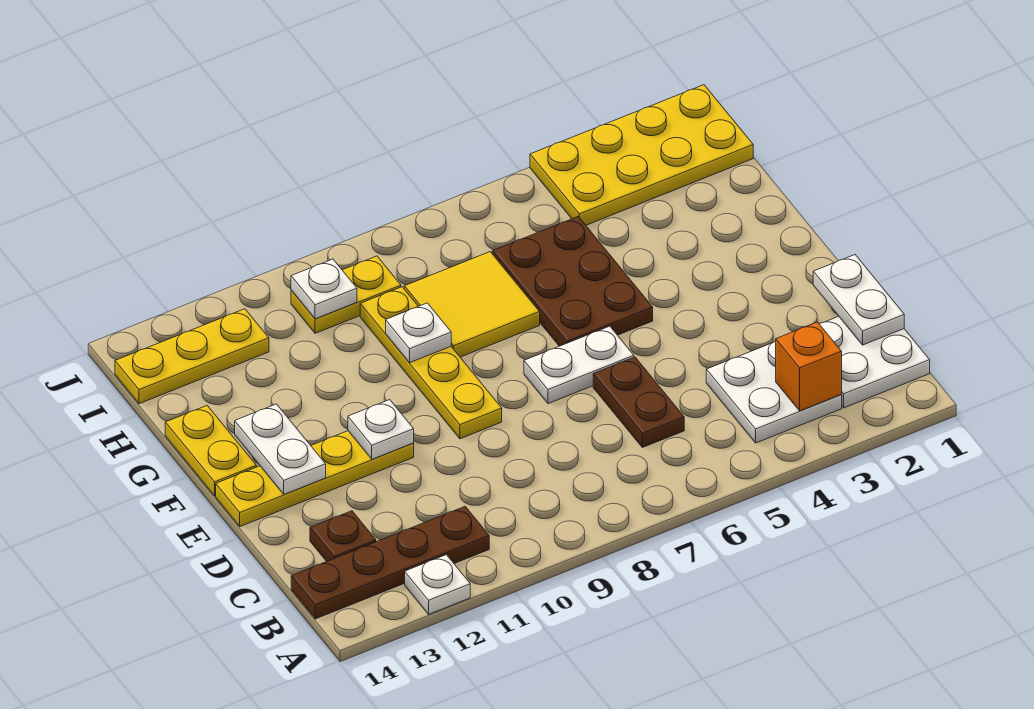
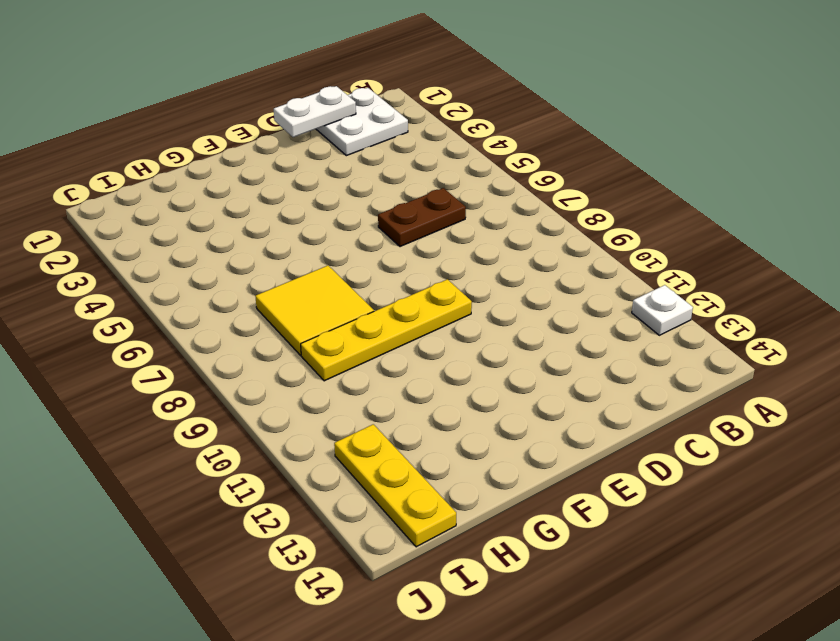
none -> white 2x2 plate [706,341,842,443]
none -> brown 1x4 plate [291,507,489,619]
none -> brown 1x1 plate [310,511,376,561]

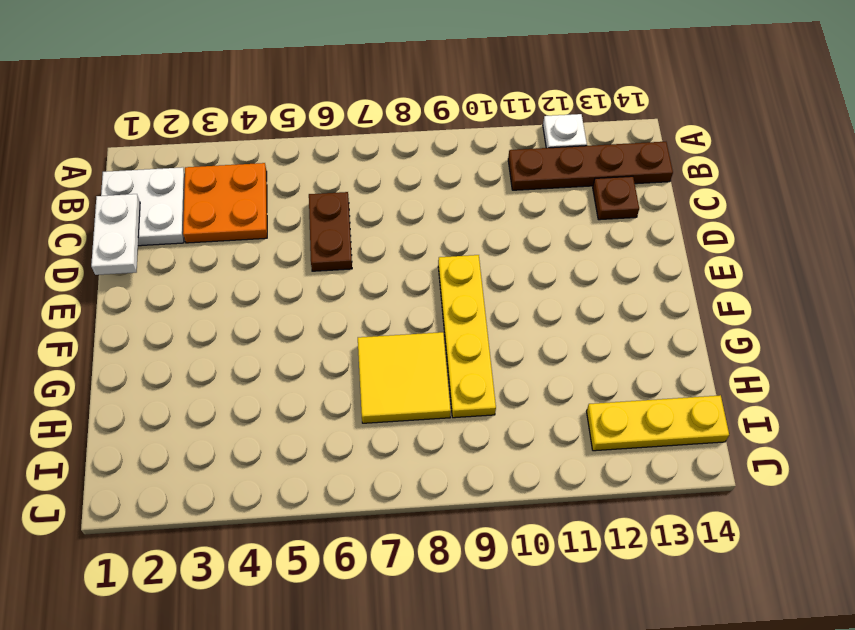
orange 2x2 plate [183,163,267,243] -> white 2x2 plate [706,341,842,443]
none -> white 1x2 plate [524,326,634,404]
none -> yellow 1x4 plate [216,431,414,527]
none -> brown 2x3 plate [492,217,653,346]

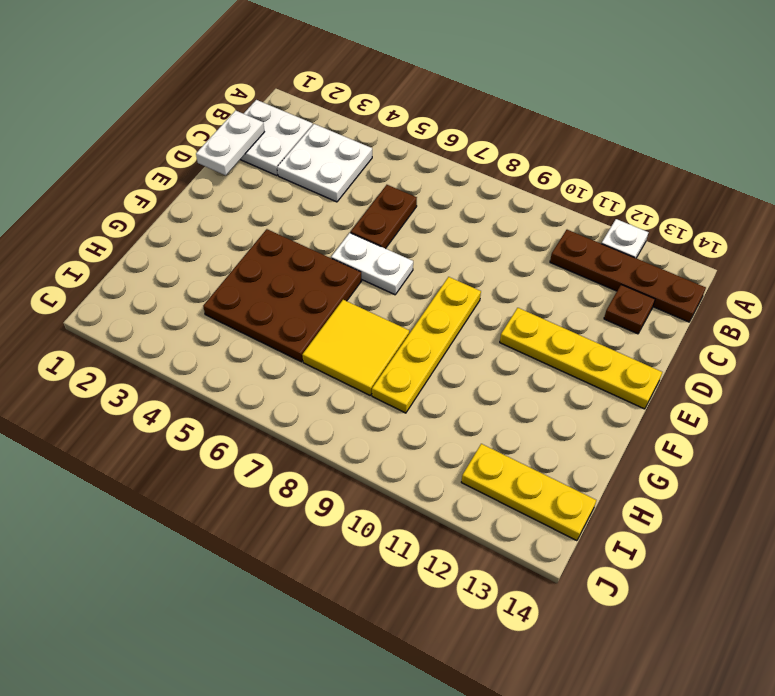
brown 3x3 plate [203,229,362,362] -> brown 2x3 plate [492,217,653,346]
none -> yellow 1x2 plate [165,406,256,496]
none -> yellow 2x4 plate [530,85,753,225]
none -> yellow 1x2 plate [291,256,401,333]

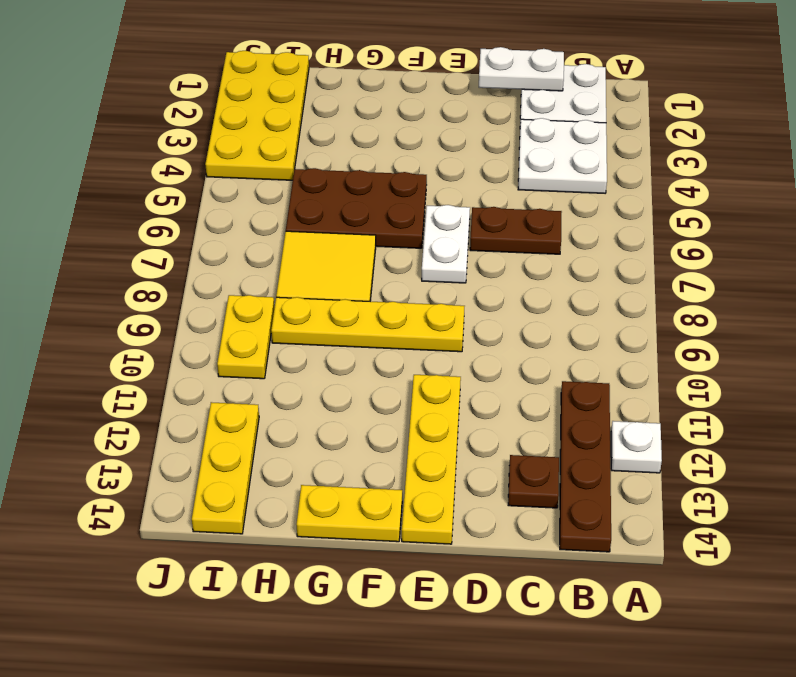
none -> orange 1x1 brick [776,322,842,411]
none -> white 1x1 plate [348,400,414,459]
none -> white 1x2 plate [235,404,326,494]

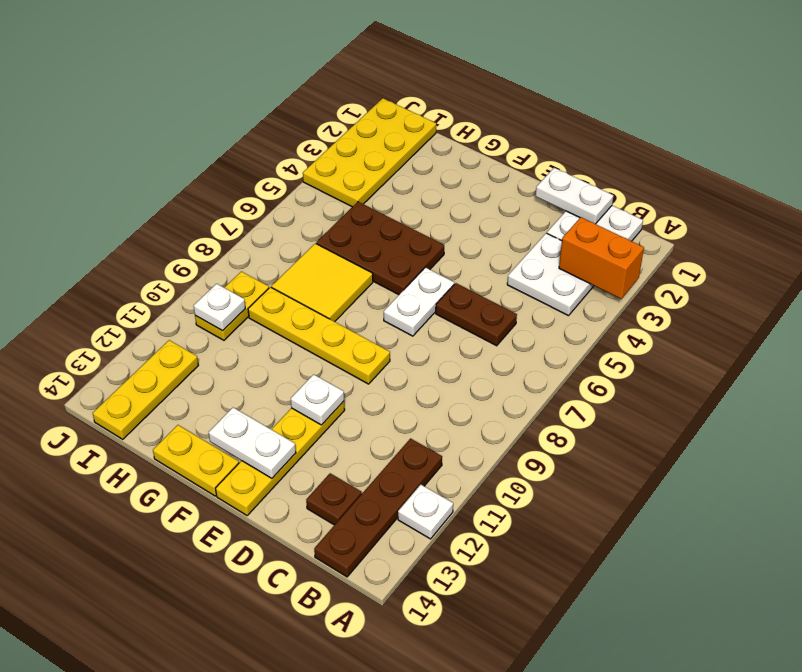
orange 1x2 brick [559,217,644,299] -> orange 1x1 brick [776,322,842,411]
none -> white 1x1 plate [386,303,451,363]

